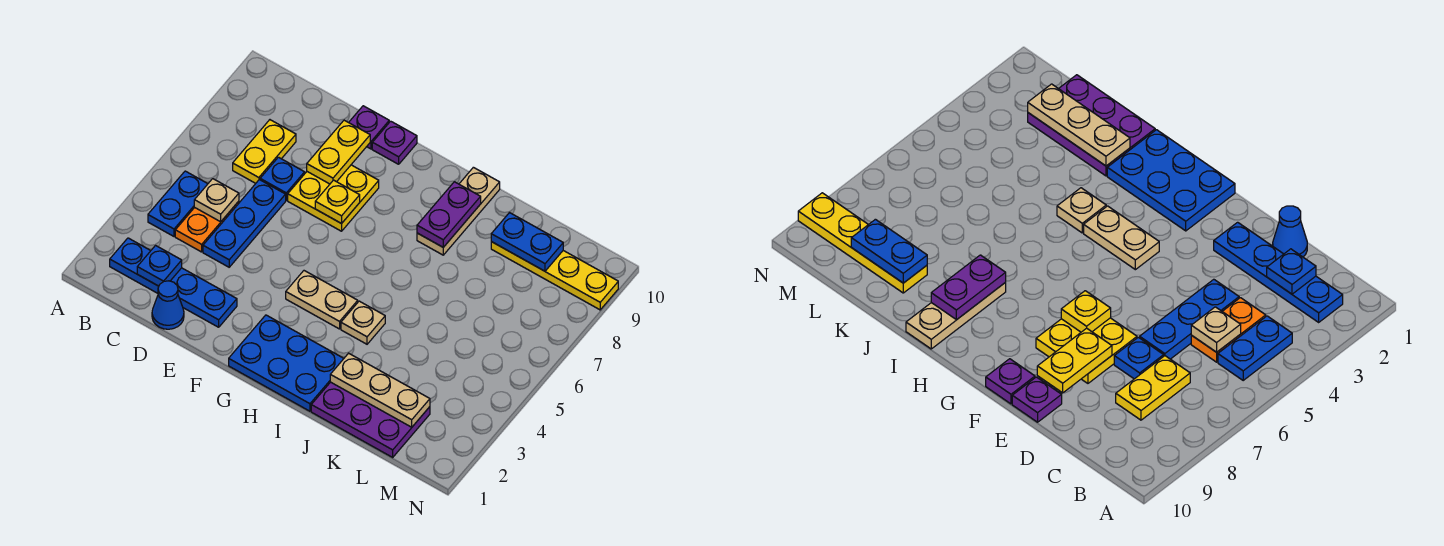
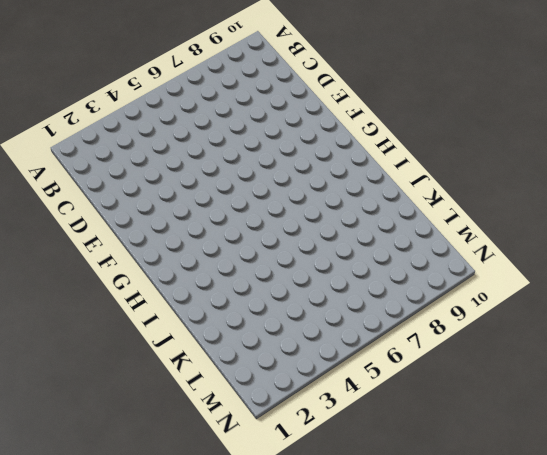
none -> blue 1x4 plate [110,238,237,327]
none -> blue 1x2 plate [148,171,208,236]
none -> orange 1x2 plate [175,201,239,252]

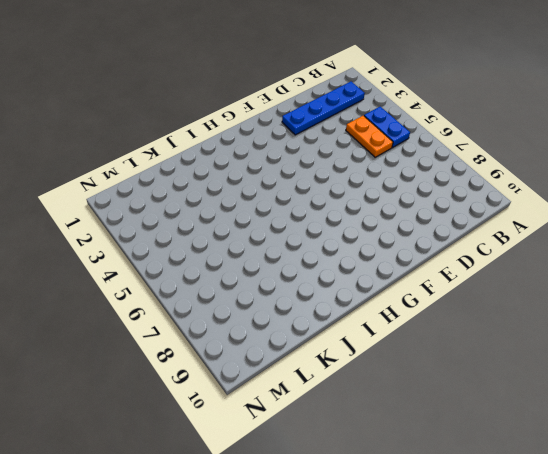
none -> yellow 1x2 plate [233,120,296,183]
none -> blue 1x1 cone [152,281,184,329]
none -> blue 1x3 plate [203,180,286,267]

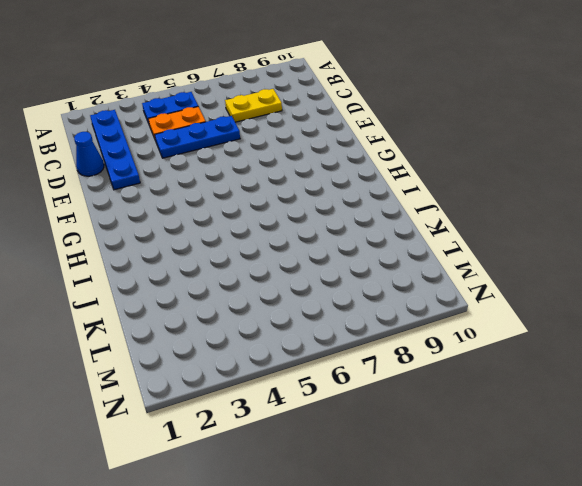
none -> blue 1x1 plate [260,157,305,200]
none -> yellow 2x2 plate [288,165,379,231]
none -> purple 1x1 plate [349,106,389,149]

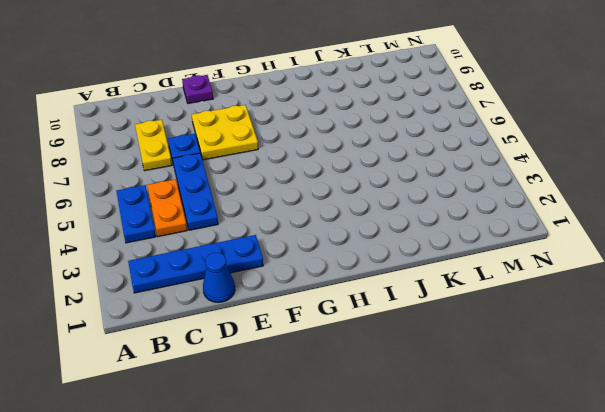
none -> purple 1x1 plate [372,121,417,164]
none -> blue 2x3 plate [229,315,344,411]
none -> tan 1x2 plate [286,271,358,329]

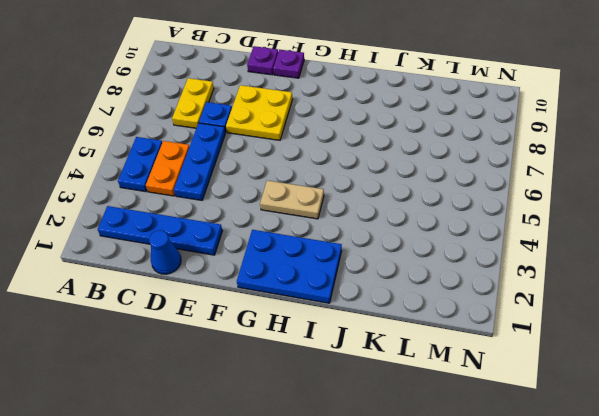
none -> tan 1x1 plate [341,301,385,344]
none -> tan 1x3 plate [417,167,500,255]
none -> purple 2x3 plate [311,382,430,457]

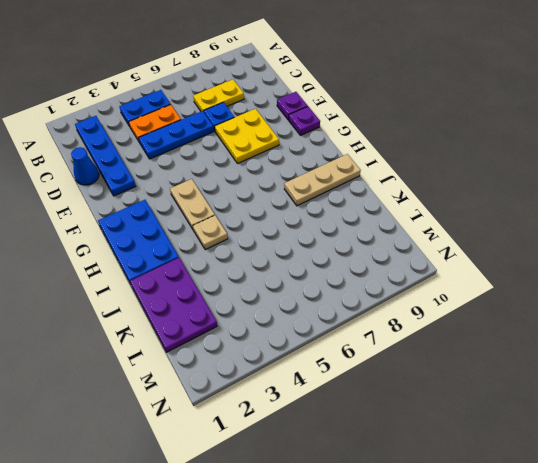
none -> yellow 1x4 plate [491,242,618,310]
none -> blue 1x1 plate [137,246,182,286]
none -> tan 1x1 plate [194,179,239,222]

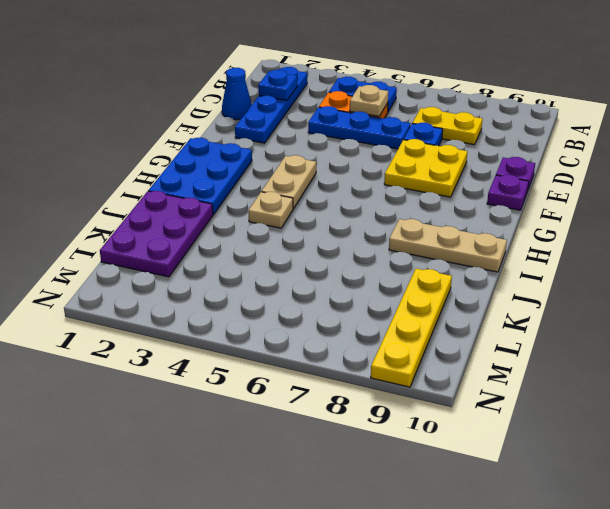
none -> yellow 1x2 plate [307,120,370,184]
none -> yellow 1x1 plate [315,180,360,224]
none -> purple 1x2 plate [417,182,481,247]

